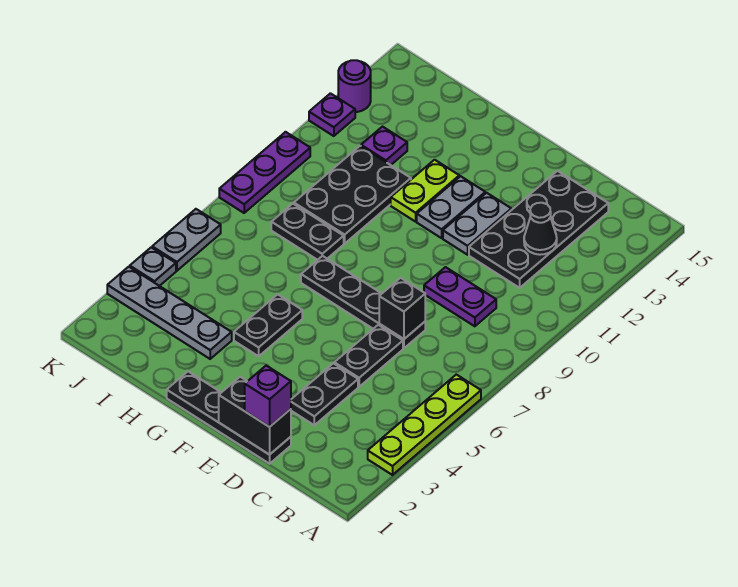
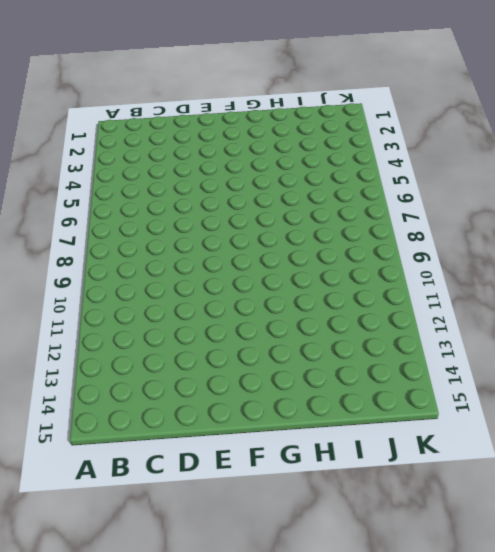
none -> lime 1x4 plate [368,375,481,475]
none -> purple 1x2 plate [424,267,496,326]
none -> black 2x4 plate [469,171,608,288]

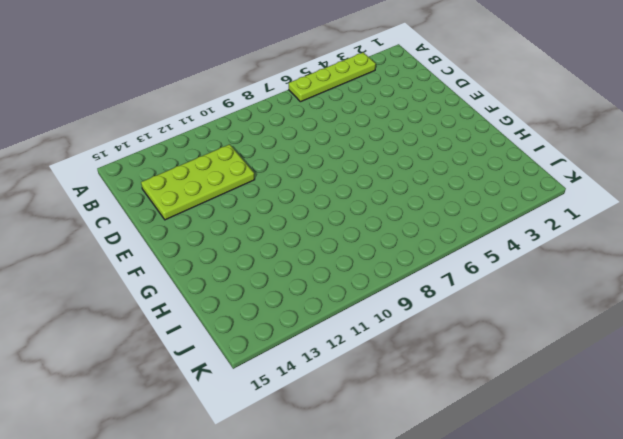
lime 2x4 plate [141,144,255,220] -> black 2x4 plate [469,171,608,288]
none -> purple 1x2 plate [424,267,496,326]
none -> black 1x4 plate [167,372,291,464]
none -> black 1x2 plate [291,363,358,425]

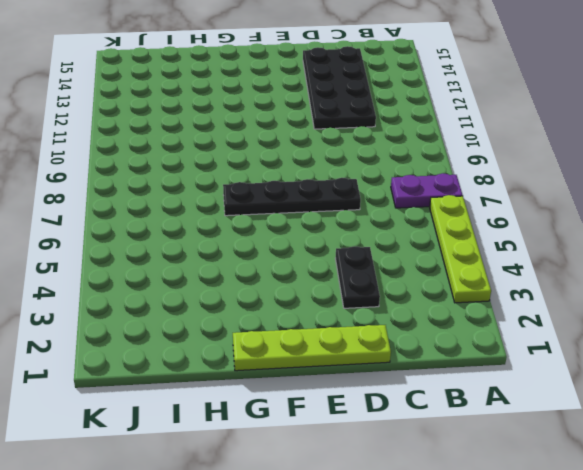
purple 1x2 plate [391,173,463,208] -> purple 1x2 plate moved to [424,267,496,326]
lime 1x4 plate [233,325,391,371] -> black 1x4 plate [167,372,291,464]
none -> black 1x2 plate [334,325,403,387]
none -> grey 1x2 plate [443,193,511,255]
none -> grey 1x2 plate [417,176,485,238]

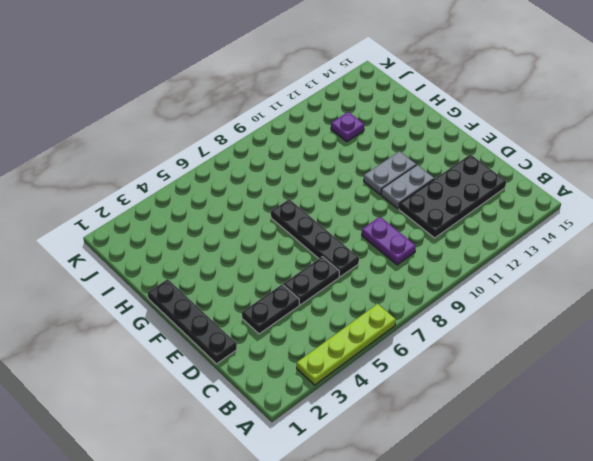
none -> black 1x2 plate [234,294,302,356]
none -> lime 1x2 plate [391,160,459,222]
none -> grey 1x4 plate [107,267,232,359]

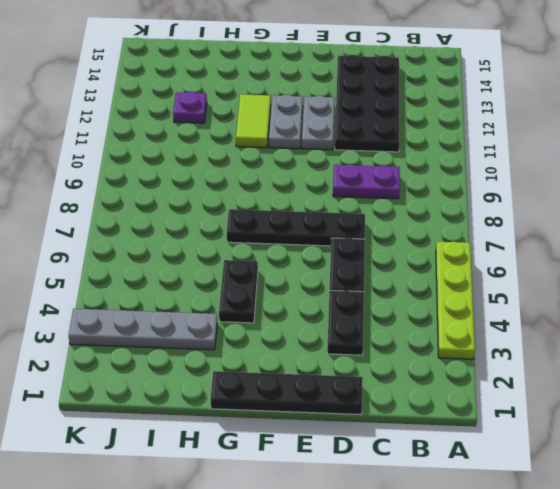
lime 1x2 tile [236,94,271,148] -> lime 1x2 plate [391,160,459,222]
none -> black 1x2 plate [271,204,344,260]
none -> black 2x3 plate [294,146,411,243]
none -> grey 1x1 plate [130,247,176,286]

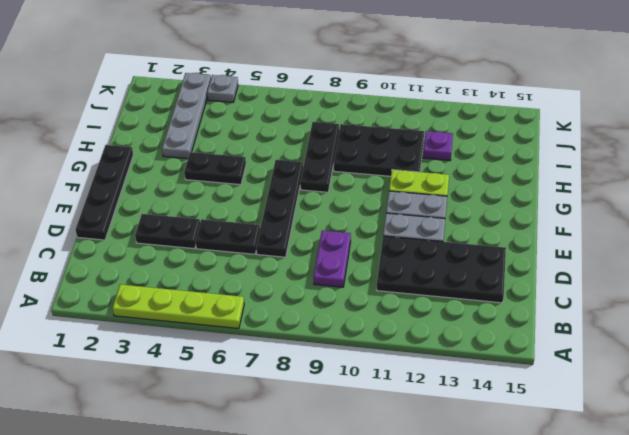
black 1x3 plate [300,122,339,192] -> black 1x2 plate [271,204,344,260]
none -> grey 1x2 plate [152,209,221,271]
none -> purple 1x3 plate [219,132,310,213]
none -> purple 1x1 plate [309,93,355,136]

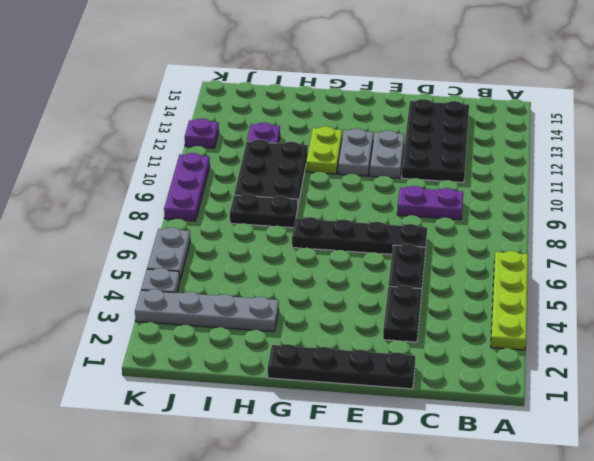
none -> black 1x2 plate [234,294,302,356]
none -> purple 1x1 round brick [338,60,371,112]
none -> black 1x1 cone [524,203,557,255]

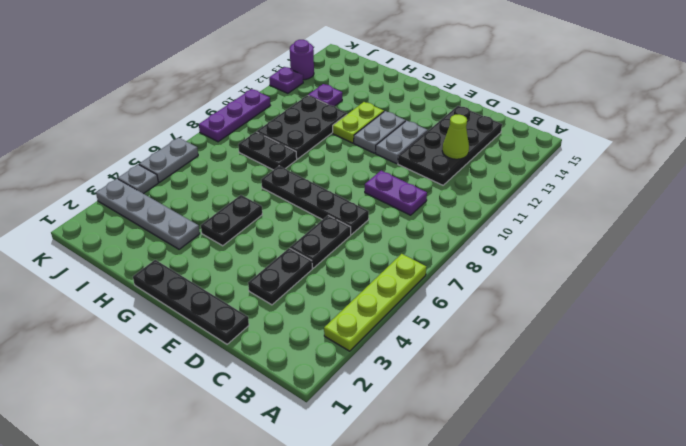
lime 1x1 cone [442,115,469,159] -> black 1x1 cone [524,203,557,255]
none -> black 1x2 brick [219,377,291,455]
none -> black 1x1 brick [379,278,425,339]
none -> purple 1x1 brick [245,366,291,427]

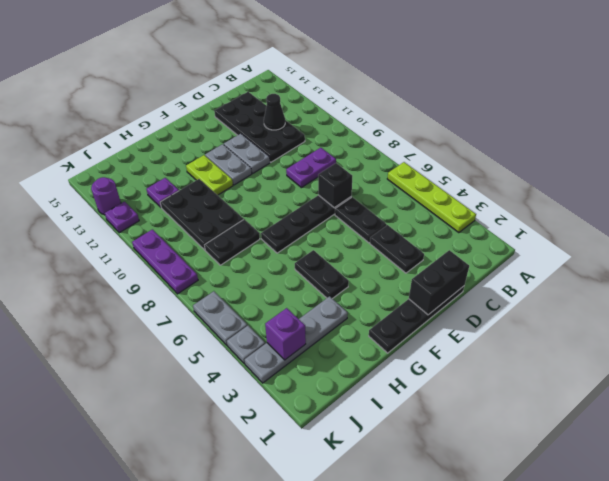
purple 1x1 brick [265,308,306,360] -> purple 1x1 brick moved to [245,366,291,427]

